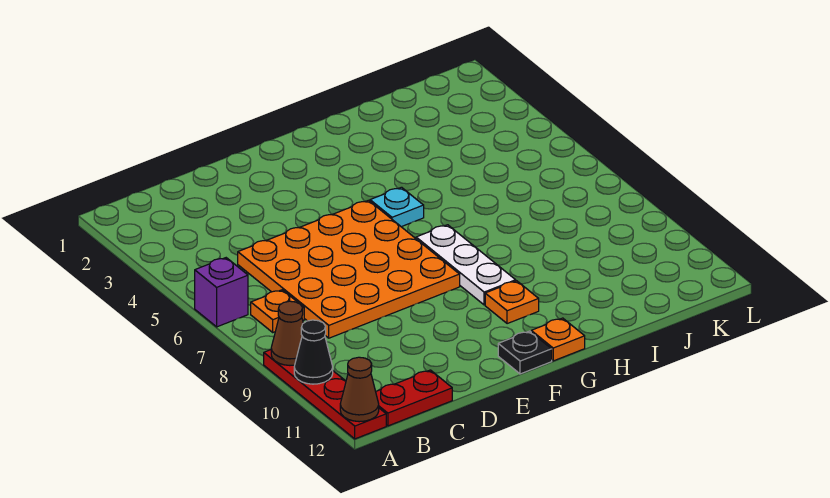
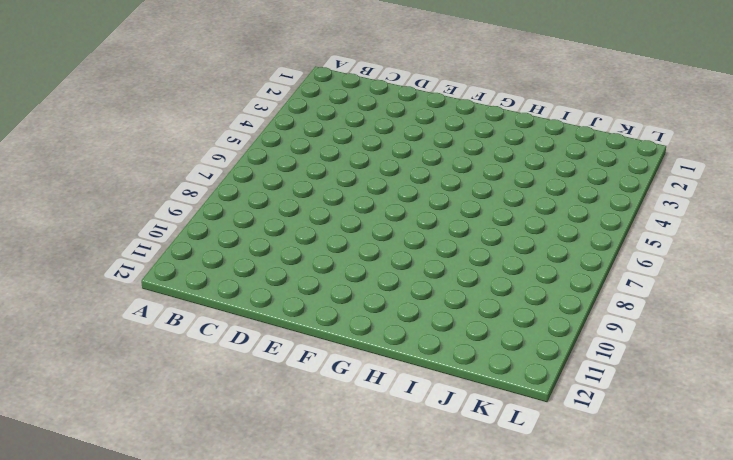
none -> purple 1x1 brick [195,258,248,327]
none -> red 1x4 plate [264,350,386,439]
none -> orange 1x1 plate [251,290,304,332]

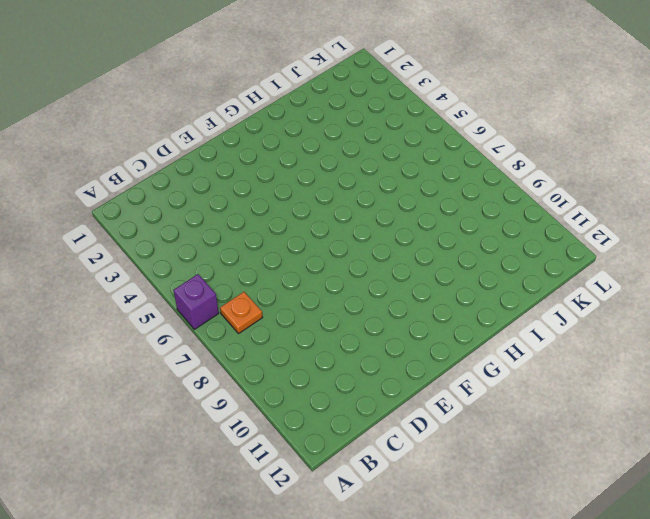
none -> red 1x4 plate [264,350,386,439]
none -> red 1x2 plate [376,370,452,426]
none -> orange 4x4 plate [238,200,460,338]

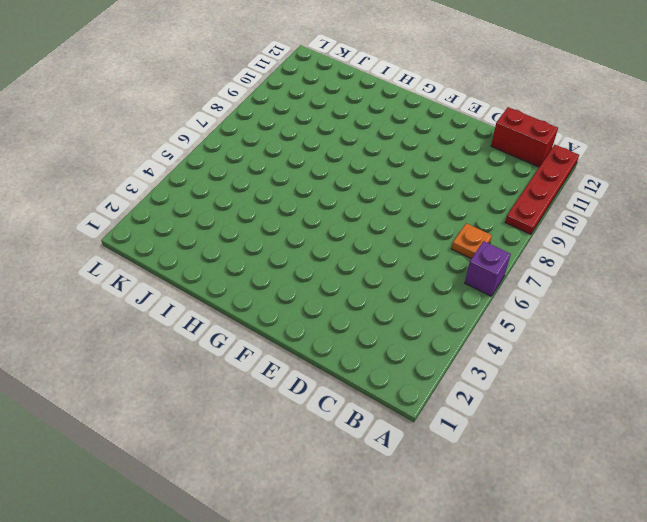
red 1x2 brick [491,107,558,167] -> red 1x2 plate [376,370,452,426]
none -> orange 4x4 plate [238,200,460,338]
none -> black 1x1 plate [498,331,552,374]
none -> cyan 1x1 plate [370,187,424,227]

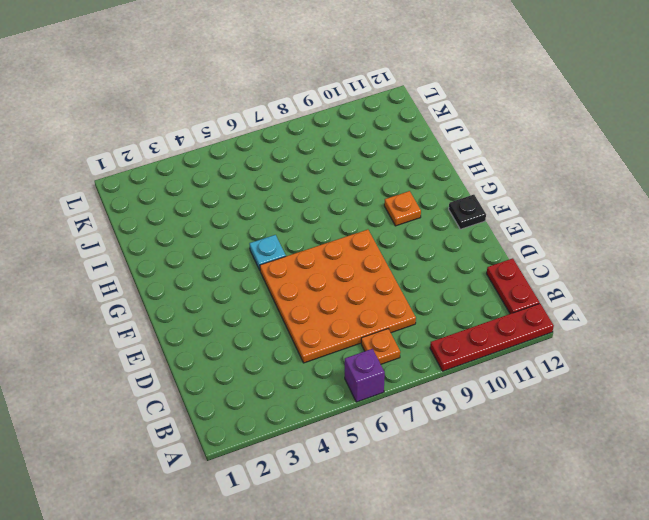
none -> white 1x3 plate [416,225,516,305]
none -> orange 1x1 plate [531,318,585,361]
none -> brown 1x1 cone [271,301,303,365]

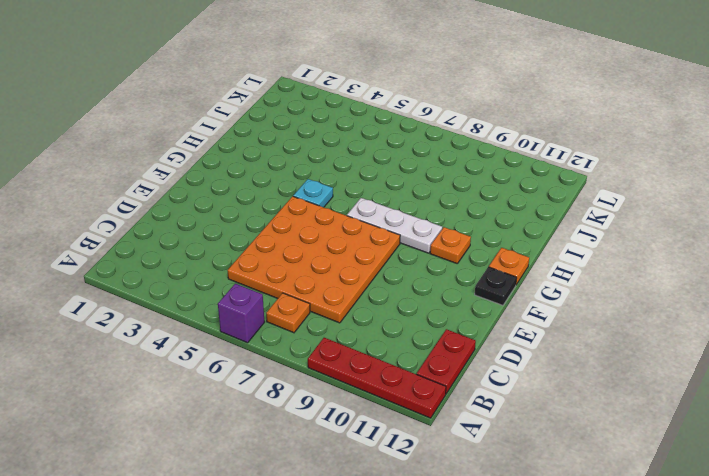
none -> brown 1x1 cone [271,301,303,365]
none -> black 1x1 cone [294,320,333,384]
none -> brown 1x1 cone [340,357,379,422]

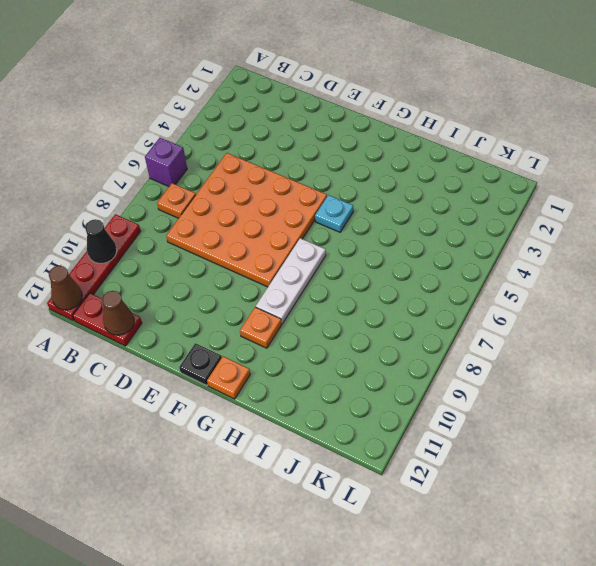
brown 1x1 cone [102,291,134,335] -> brown 1x1 cone moved to [271,301,303,365]

